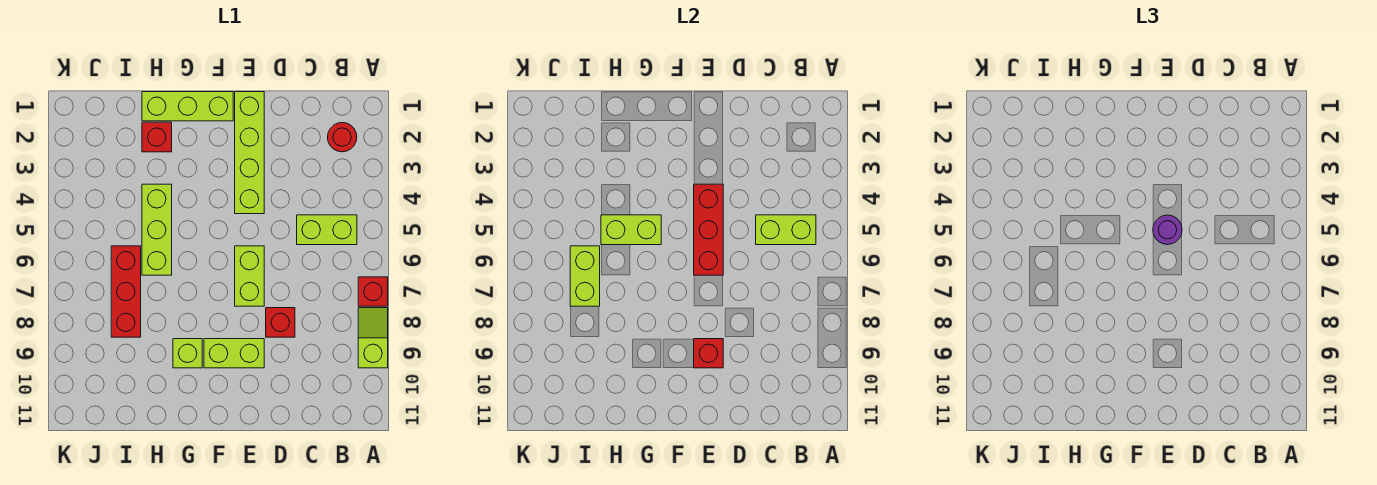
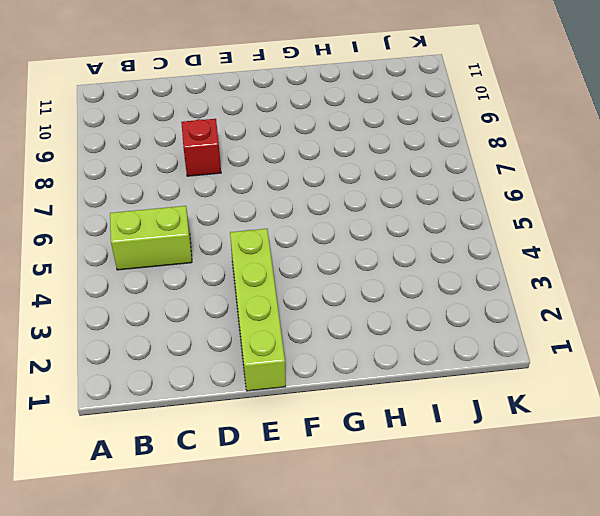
none -> red 1x1 brick [358,277,388,306]
none -> lime 1x2 slope [358,308,388,368]
none -> red 1x1 round brick [328,123,357,152]

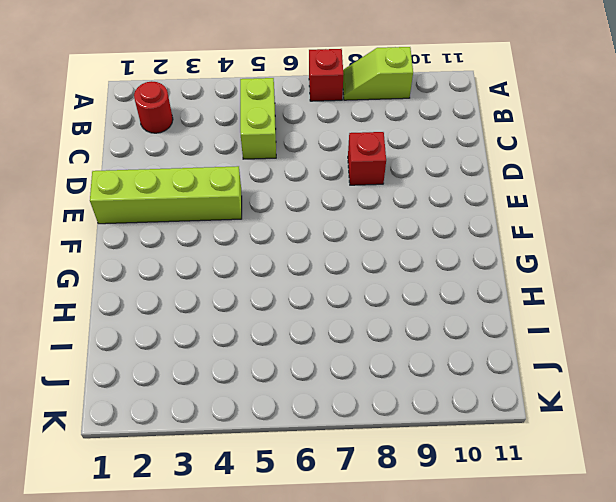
none -> lime 1x2 brick [235,246,264,306]
none -> lime 1x2 brick [204,339,264,368]
none -> lime 1x3 brick [142,92,233,121]

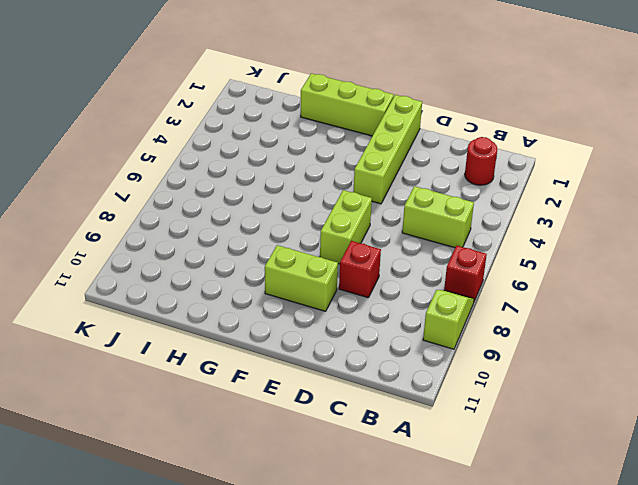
none -> lime 1x1 brick [173,339,202,368]
none -> red 1x1 brick [142,122,172,152]
none -> lime 1x3 brick [142,184,172,275]

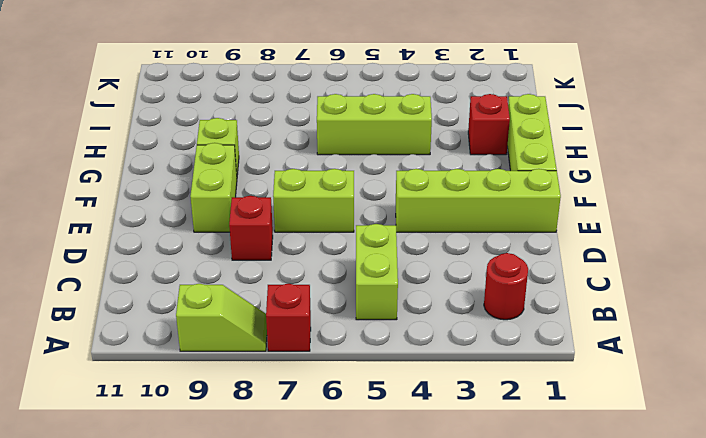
none -> red 1x3 brick [111,246,141,337]
none -> lime 1x2 brick [756,215,816,245]
none -> red 1x3 brick [694,184,723,275]

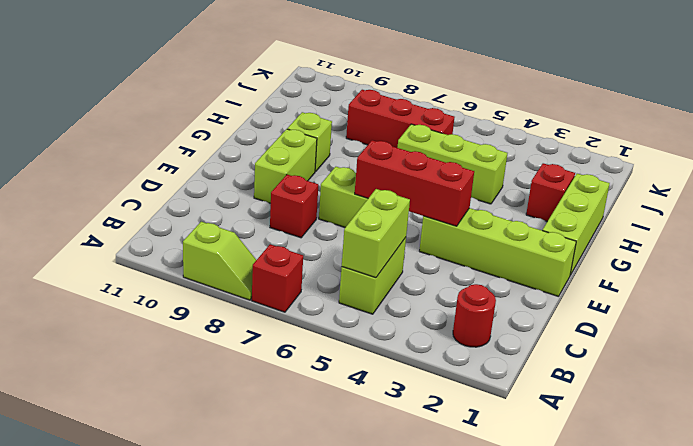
none -> red 1x1 brick [694,339,723,368]
none -> lime 1x2 brick [601,215,661,245]
none -> lime 1x2 brick [570,246,600,306]

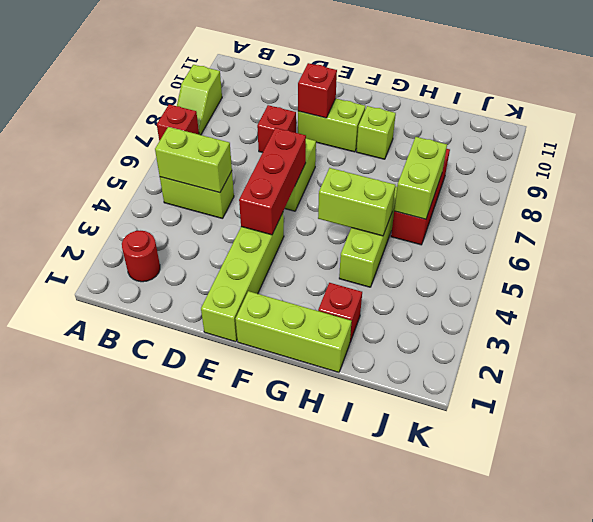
none -> purple 1x1 round brick [1153,215,1182,245]

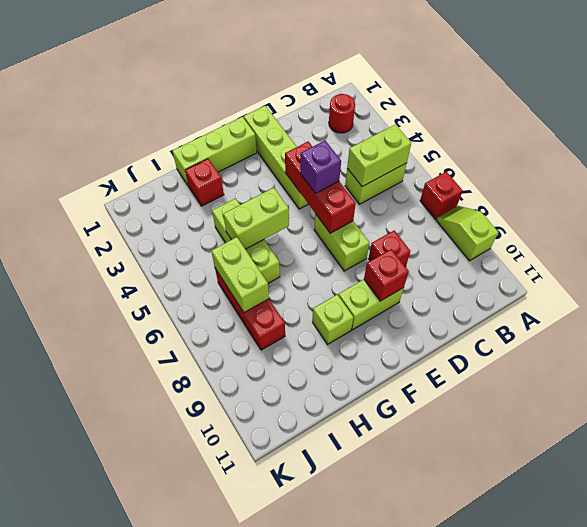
purple 1x1 brick [300,141,341,193] -> purple 1x1 round brick [1153,215,1182,245]

